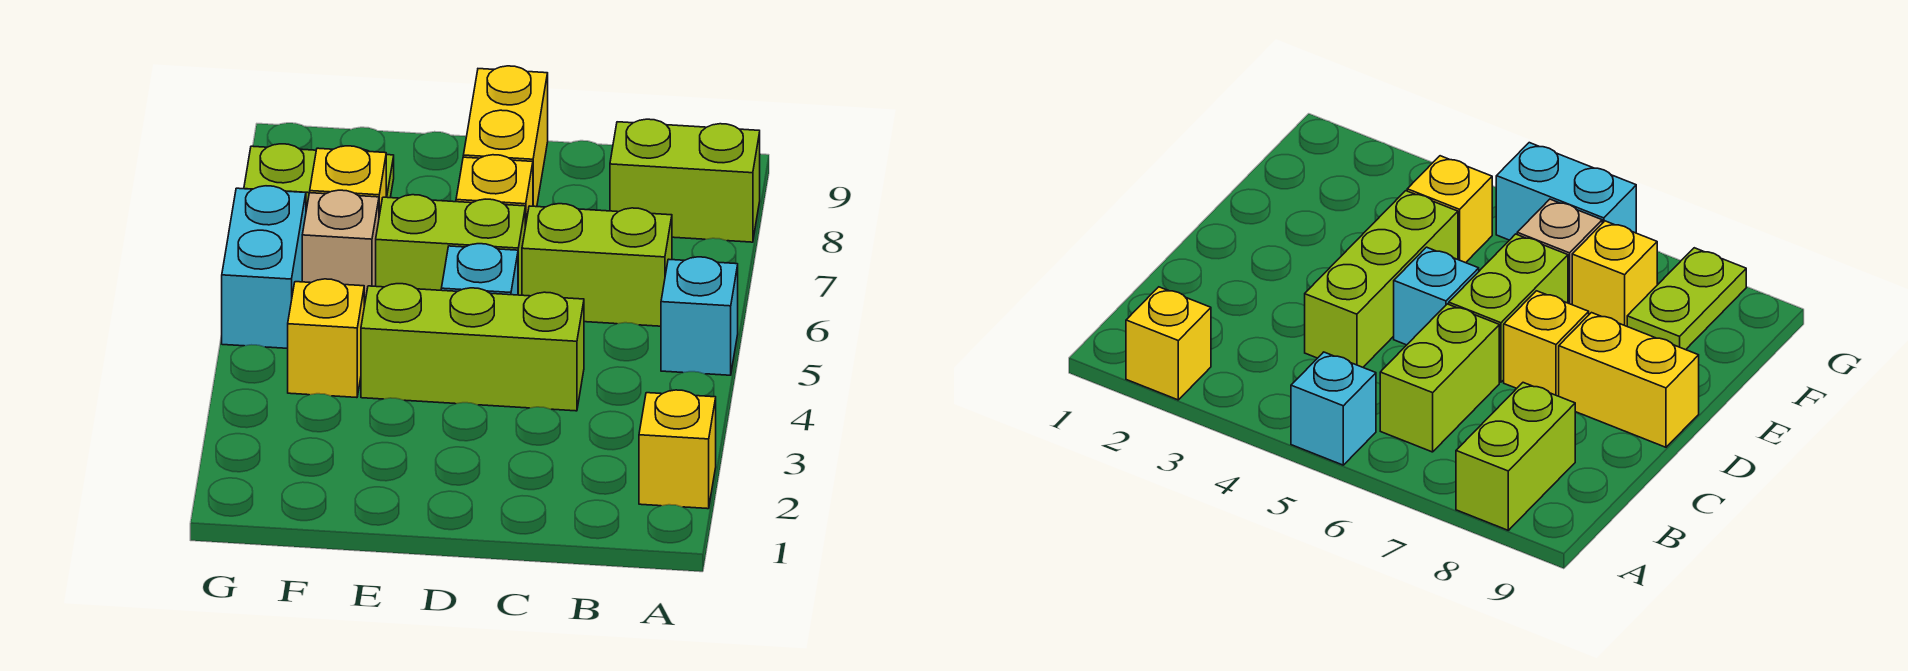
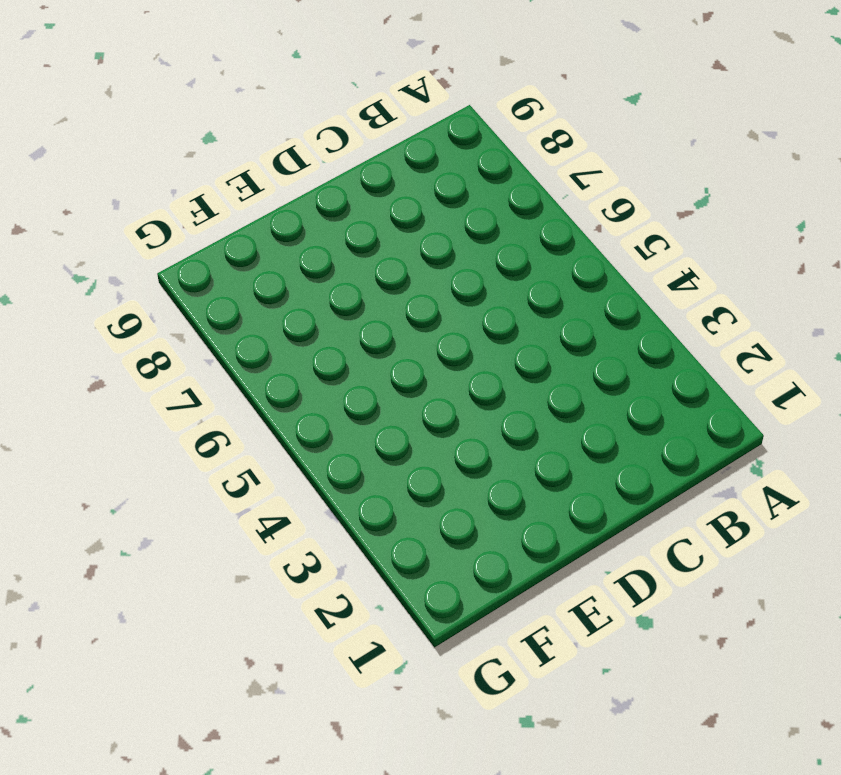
none -> yellow 1x1 brick [639,390,716,509]
none -> cyan 1x1 brick [661,257,738,375]
none -> lime 1x2 brick [610,119,760,242]

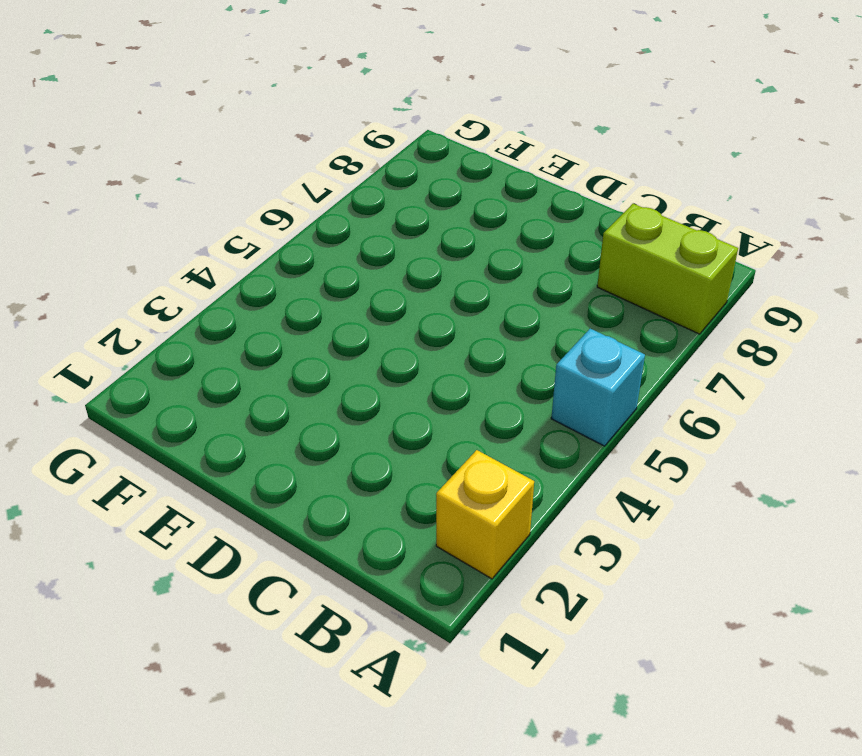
none -> lime 1x2 brick [522,204,672,326]
none -> lime 1x3 brick [361,284,584,411]
none -> cyan 1x1 brick [441,244,518,295]

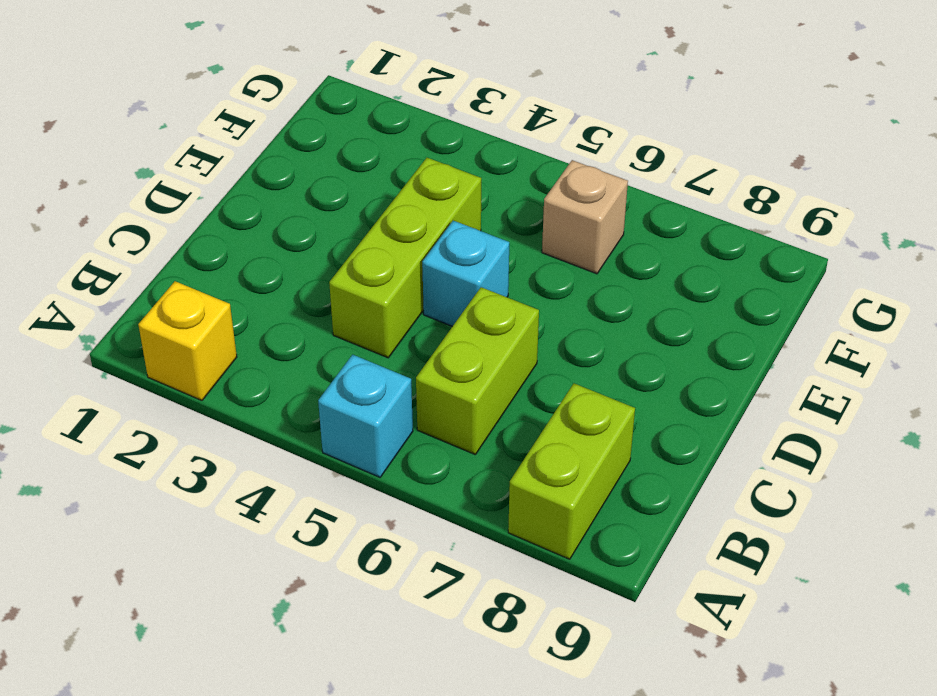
none -> lime 1x2 brick [376,195,525,295]
none -> yellow 1x1 brick [456,155,533,227]
none -> yellow 1x2 brick [463,66,548,207]

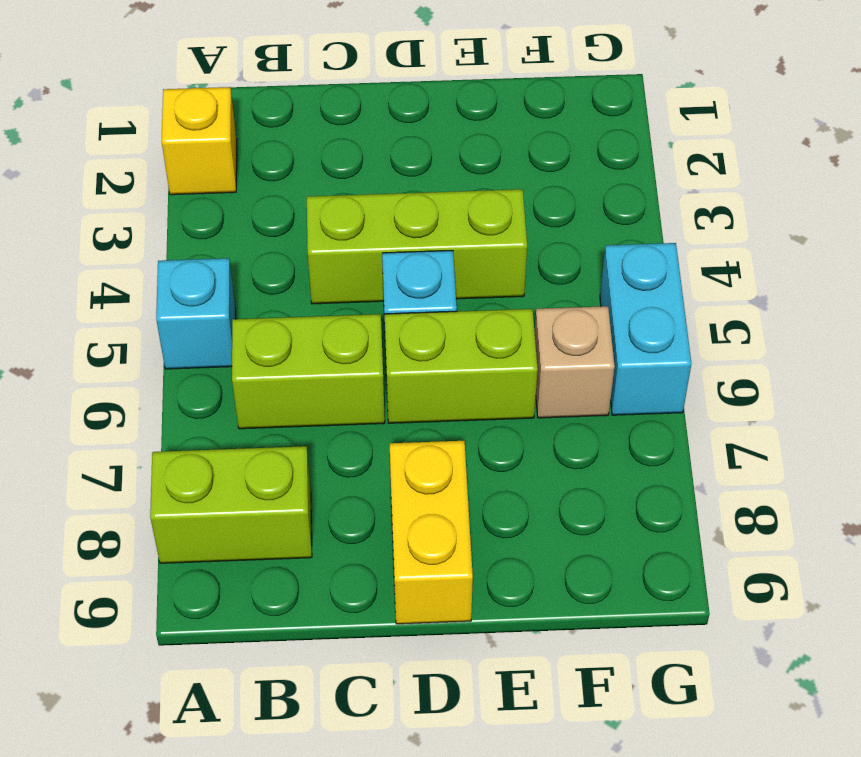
none -> yellow 1x1 brick [456,155,533,227]
none -> yellow 1x1 brick [288,279,364,398]
none -> yellow 1x1 brick [310,146,386,215]

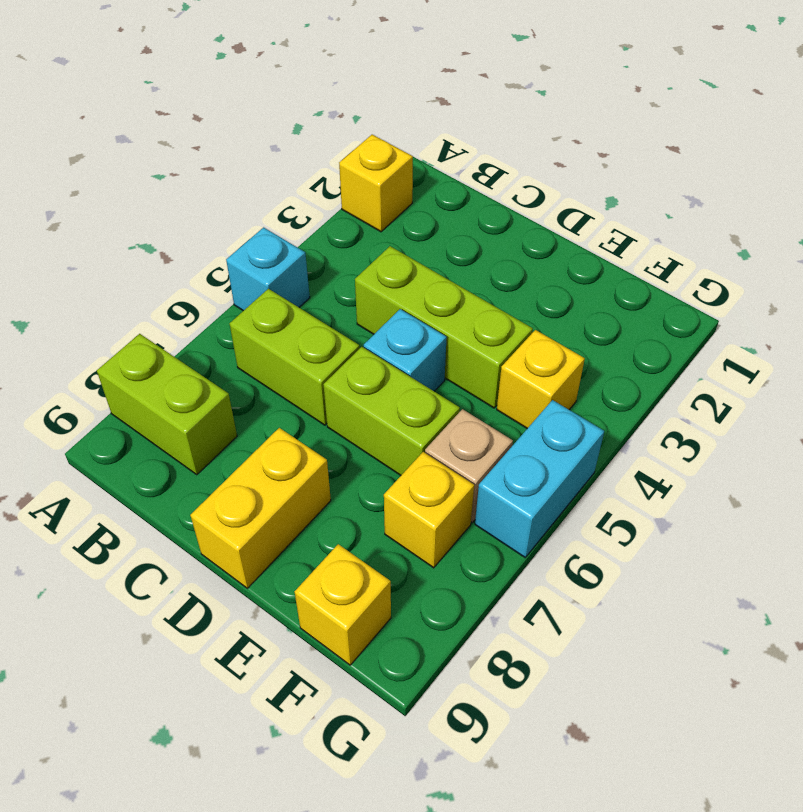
yellow 1x1 brick [295,544,391,665] -> yellow 1x1 brick moved to [456,155,533,227]
none -> lime 1x2 plate [244,144,394,210]

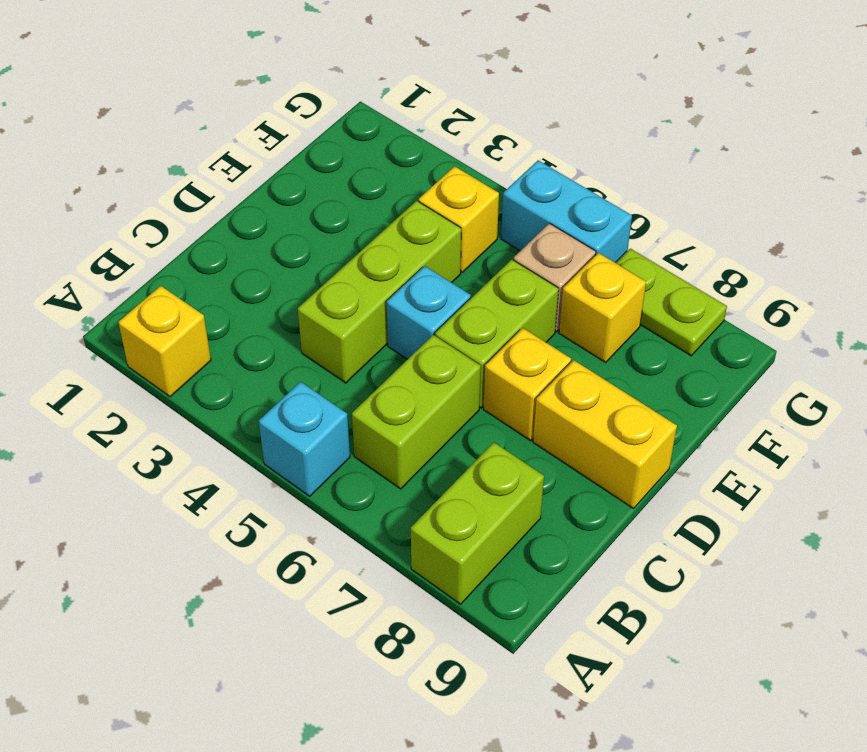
lime 1x2 plate [616,249,727,356] -> lime 1x2 plate turned to [244,144,394,210]

